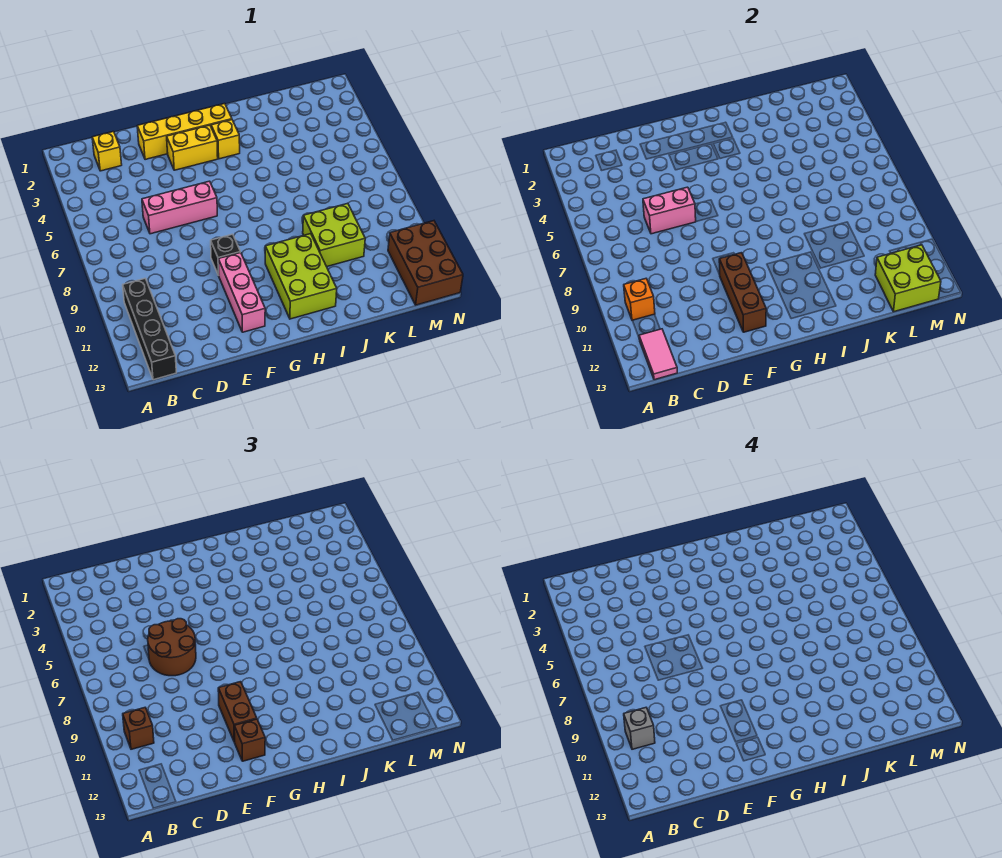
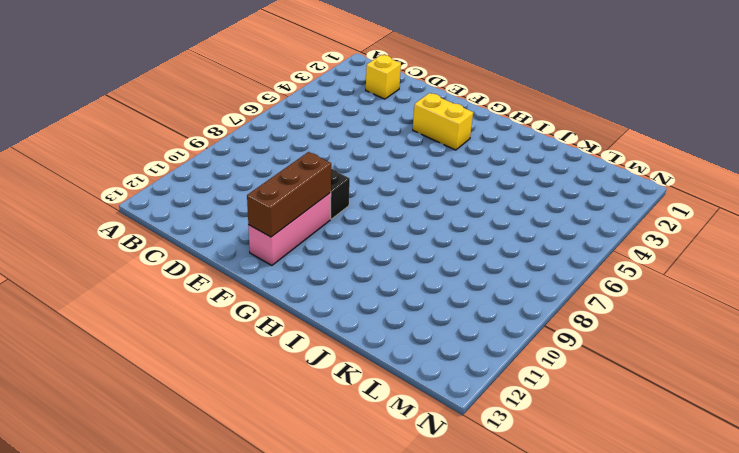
none -> black 1x4 brick [123,279,176,380]
none -> pink 1x3 brick [142,181,217,234]
none -> yellow 1x4 brick [137,104,232,160]

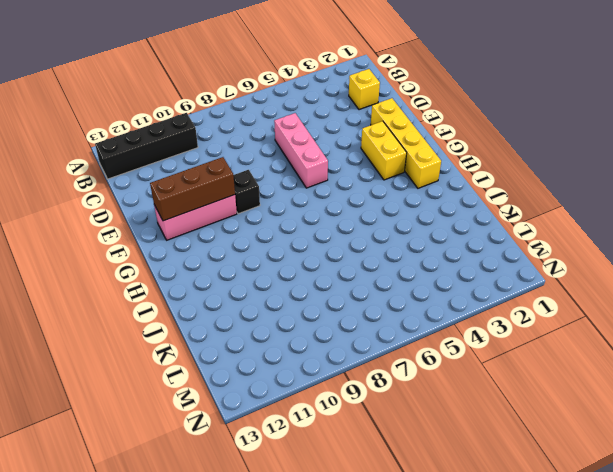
none -> yellow 1x1 brick [211,120,240,159]
none -> lime 2x3 brick [265,234,337,319]
none -> lime 2x2 brick [303,203,365,267]

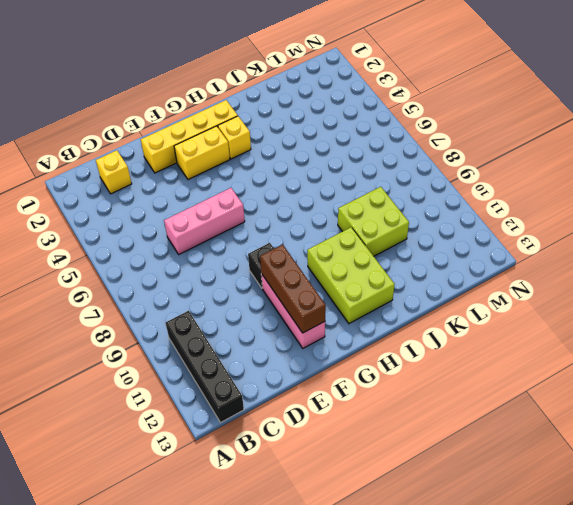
none -> brown 2x3 brick [388,221,463,305]
none -> orange 1x1 brick [624,279,655,321]
none -> pink 1x2 tile [639,329,677,380]

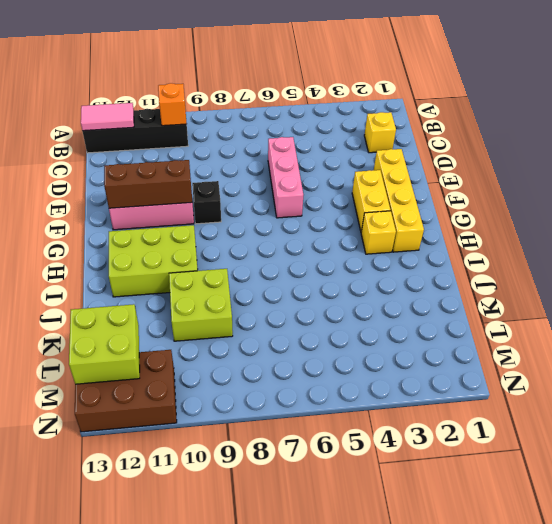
none -> pink 1x2 brick [643,187,696,234]
none -> brown 1x1 brick [123,708,154,749]
none -> brown 2x2 round brick [148,619,196,676]

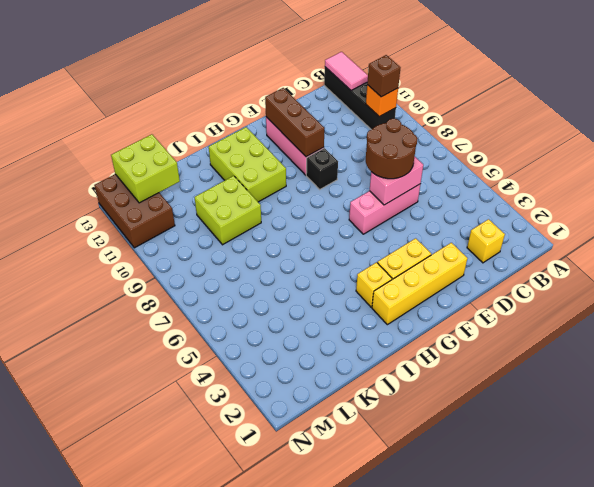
none -> brown 1x2 brick [218,682,257,742]
none -> brown 1x1 brick [234,719,265,761]
none -> grey 1x1 brick [624,708,655,749]

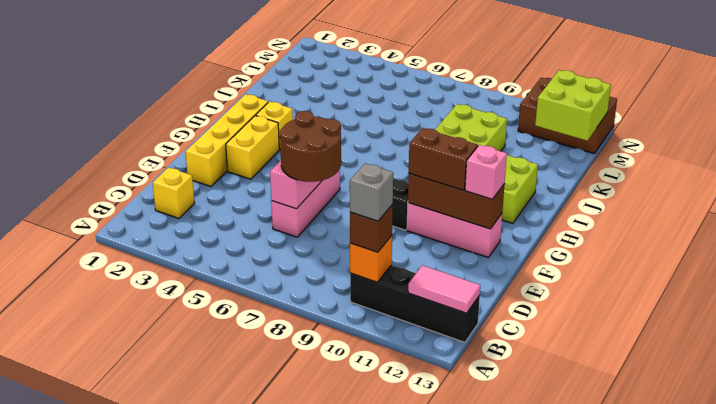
pink 1x1 brick [465,145,507,199] -> brown 1x1 brick [234,719,265,761]

